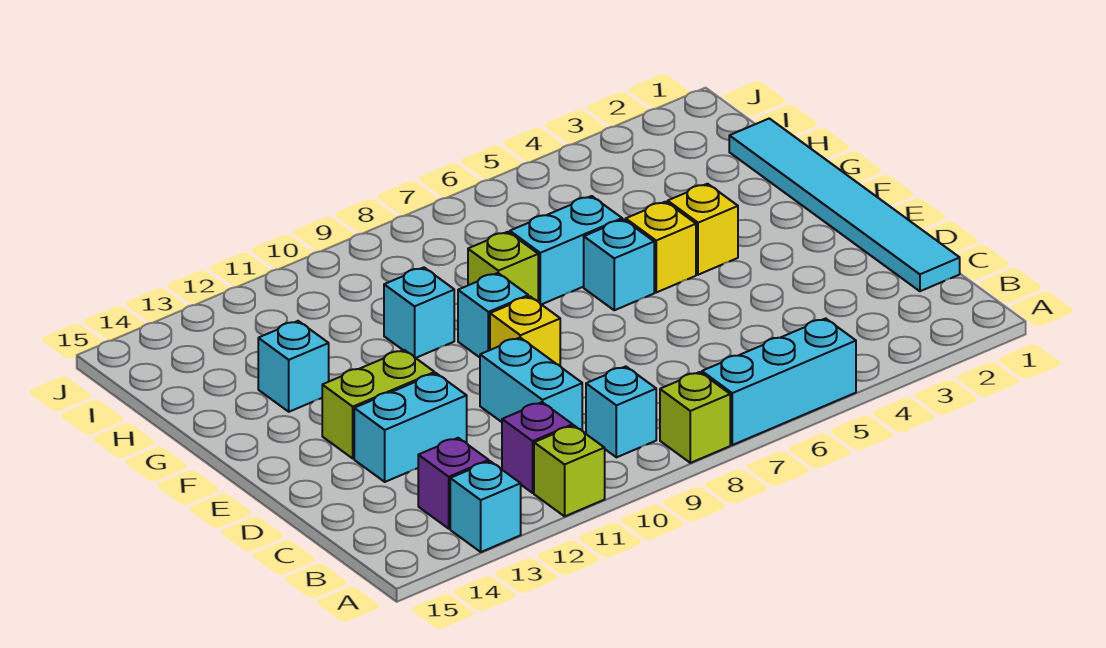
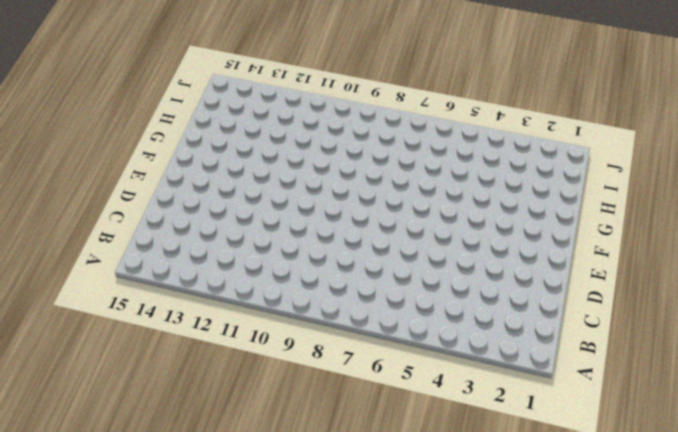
none -> cyan 1x3 brick [702,318,856,445]
none -> lime 1x1 brick [660,372,730,463]
none -> lime 1x1 brick [534,426,605,516]

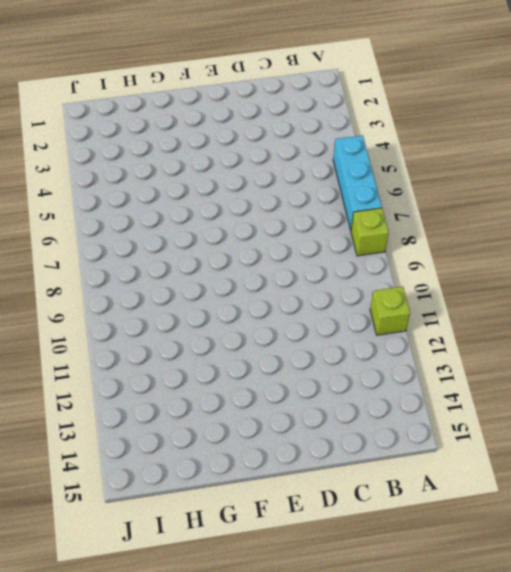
none -> cyan 1x1 brick [450,461,521,552]
none -> cyan 1x1 brick [586,366,656,457]
none -> purple 1x1 brick [502,402,573,493]

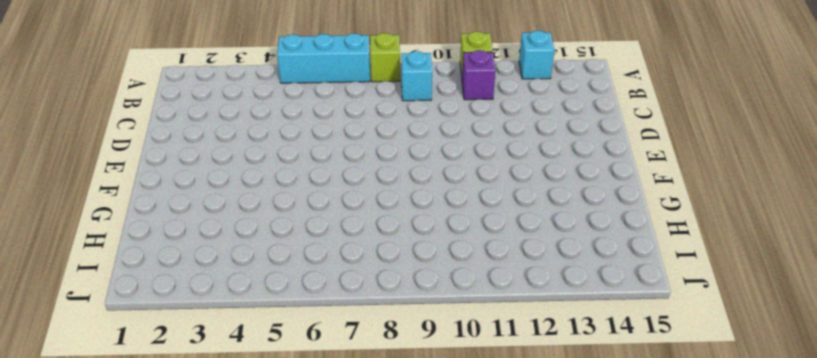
none -> purple 1x1 brick [418,438,489,529]
none -> cyan 1x6 tile [729,118,960,291]
none -> cyan 1x2 brick [480,338,582,430]

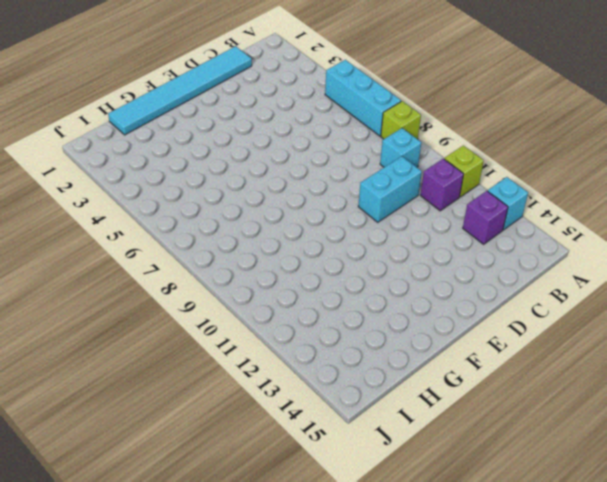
none -> cyan 1x2 brick [354,373,467,482]
none -> yellow 1x1 brick [490,296,560,366]
none -> lime 1x2 brick [322,350,435,458]

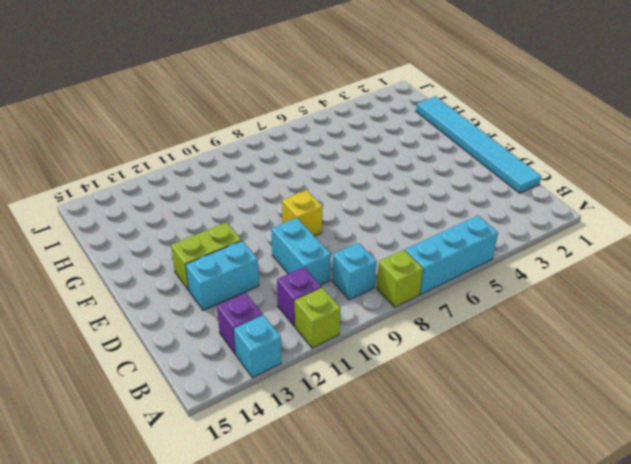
none -> yellow 1x1 brick [668,184,738,275]
none -> yellow 1x1 brick [626,202,696,292]
none -> cyan 1x1 brick [584,219,654,310]

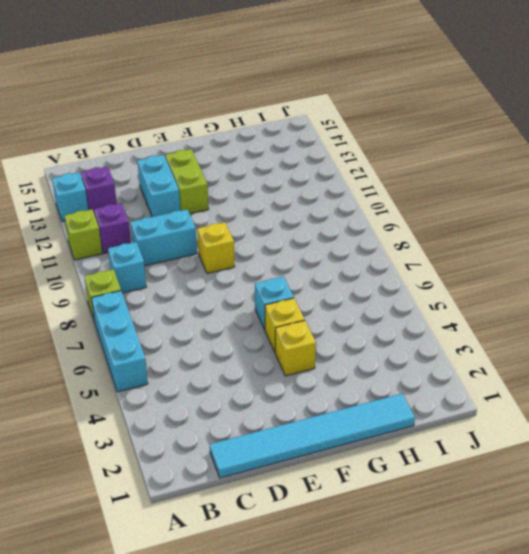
none -> cyan 1x1 brick [458,273,528,357]
none -> cyan 1x2 brick [510,196,622,305]
none -> lime 1x1 brick [468,232,538,301]

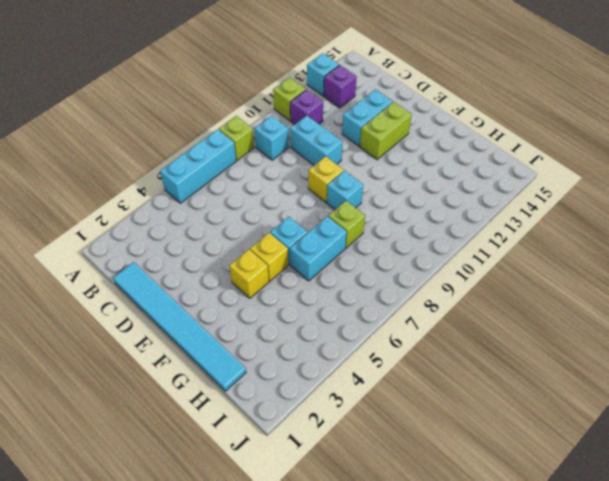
none -> cyan 1x1 brick [384,267,454,358]
none -> cyan 1x1 brick [258,321,329,412]

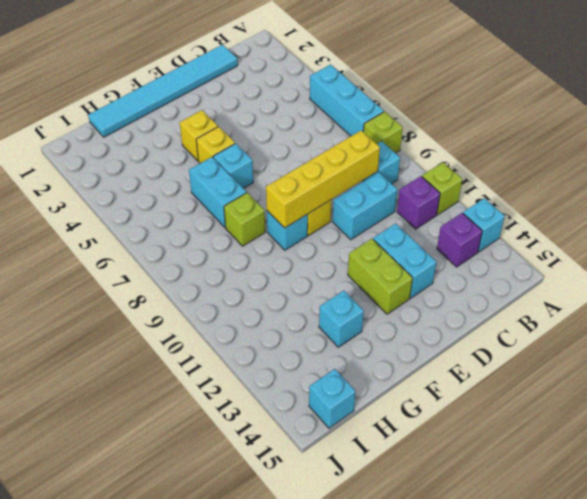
yellow 1x4 brick [266,130,380,228] -> none
cyan 1x1 brick [309,369,356,428] -> cyan 1x1 brick moved to [384,267,454,358]

